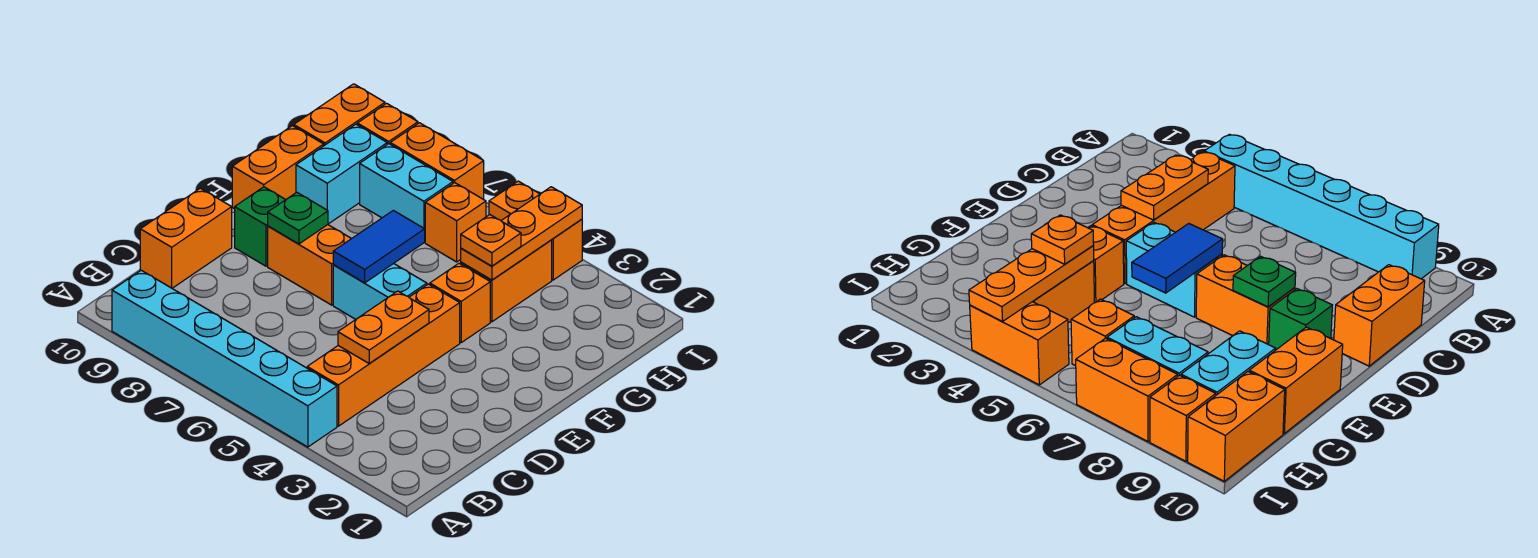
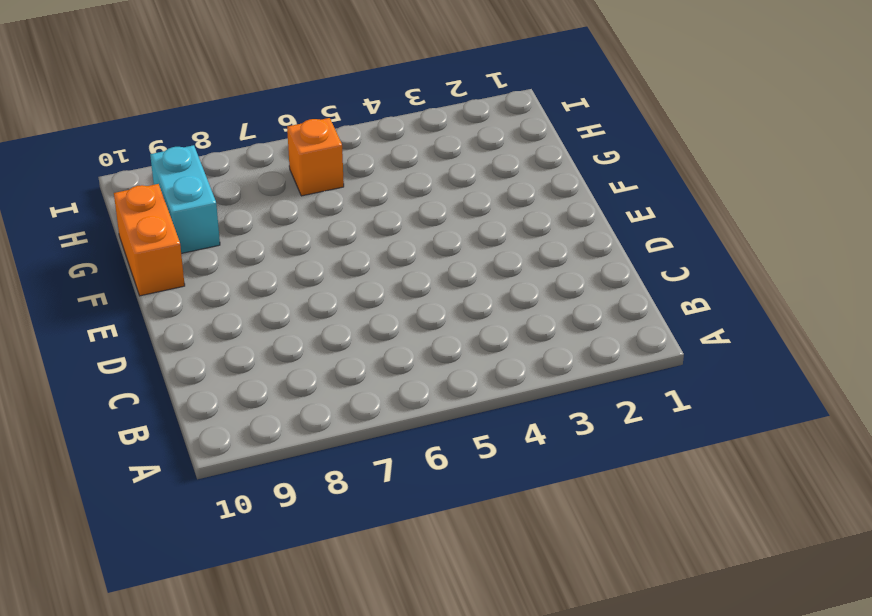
none -> cyan 1x6 brick [112,270,337,447]
none -> orange 1x4 brick [307,284,460,426]
none -> orange 1x2 brick [140,188,232,288]

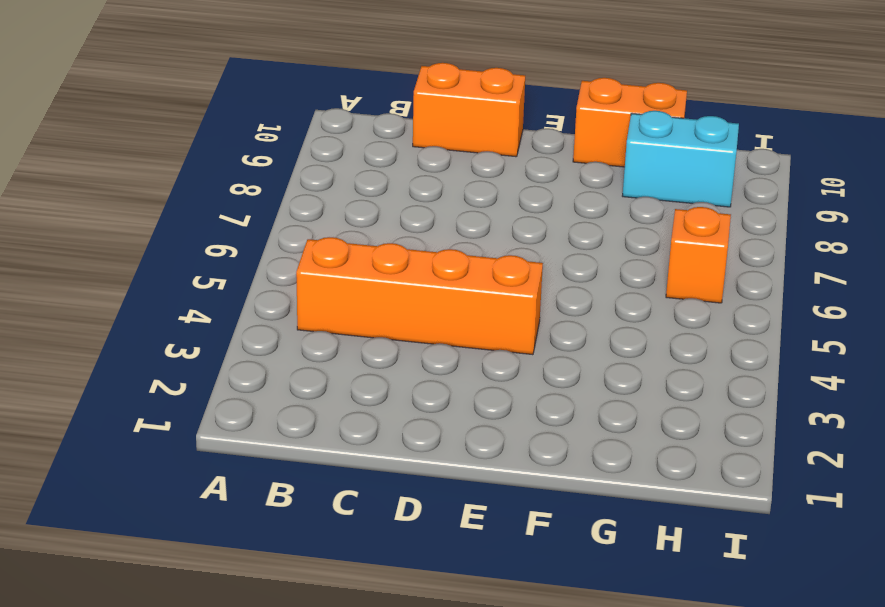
none -> cyan 1x6 brick [112,270,337,447]
none -> cyan 1x2 brick [333,263,427,319]
none -> orange 1x2 brick [268,225,351,305]

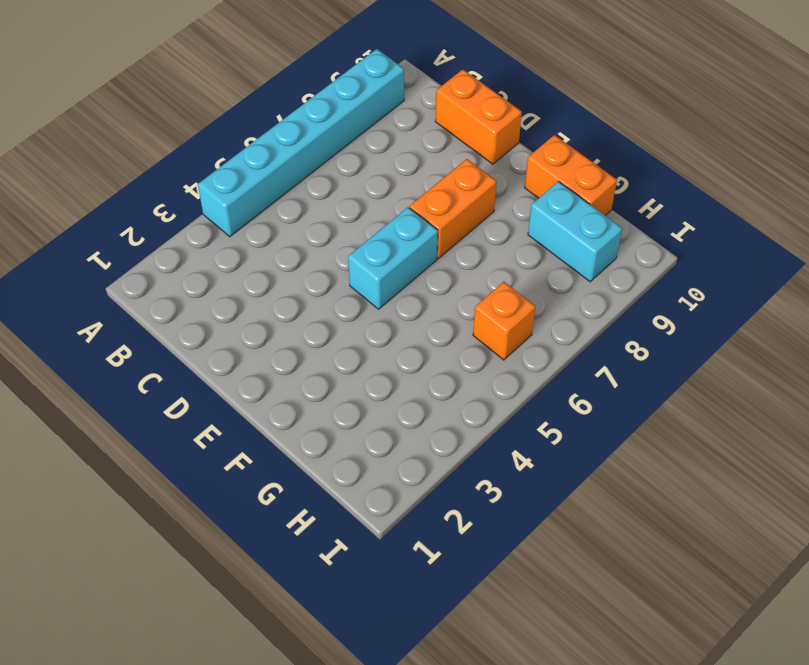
none -> orange 1x4 brick [307,284,460,426]
none -> green 1x1 brick [235,187,286,266]
none -> orange 1x1 brick [430,263,490,342]

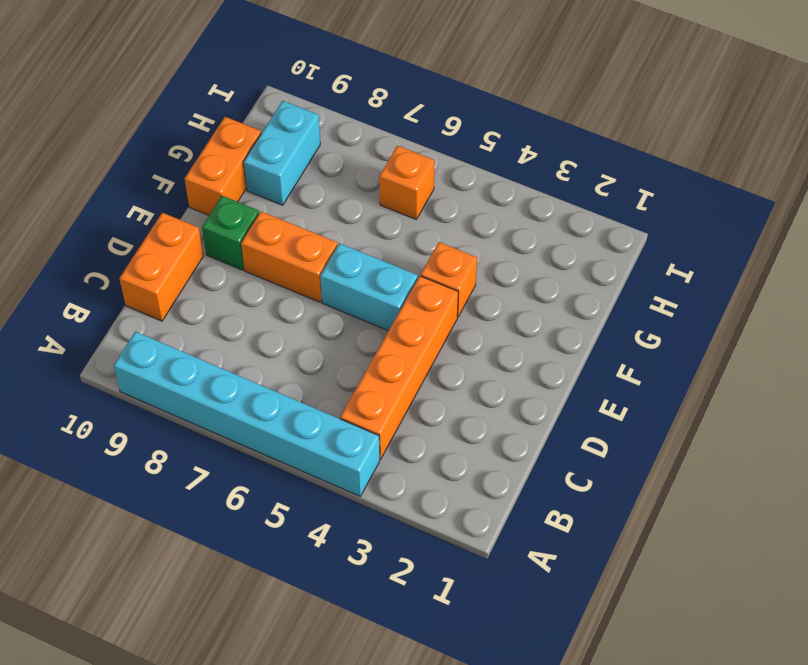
none -> orange 1x2 brick [461,240,552,322]
none -> cyan 1x2 brick [360,144,453,229]
none -> orange 1x2 brick [294,84,385,145]

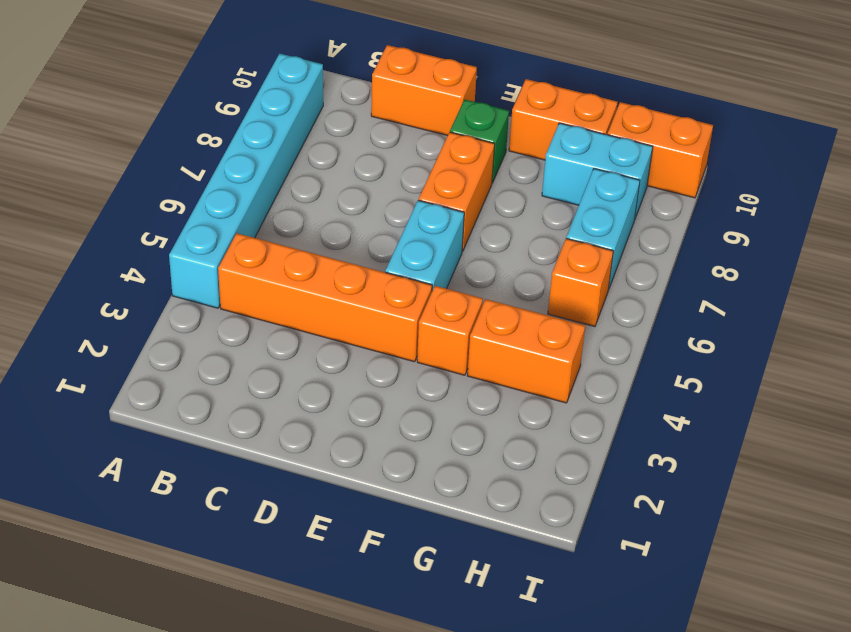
none -> orange 1x2 brick [489,181,582,280]
none -> orange 1x2 brick [390,123,484,199]
none -> orange 1x1 brick [357,103,418,144]

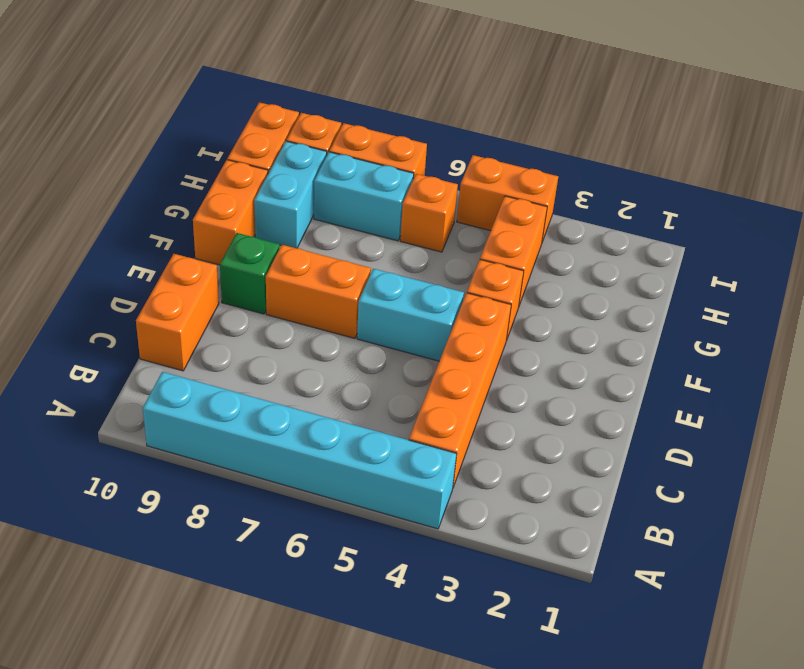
none -> orange 1x2 plate [338,291,429,364]
none -> blue 1x2 tile [333,210,425,283]
none -> green 1x1 plate [268,192,328,244]

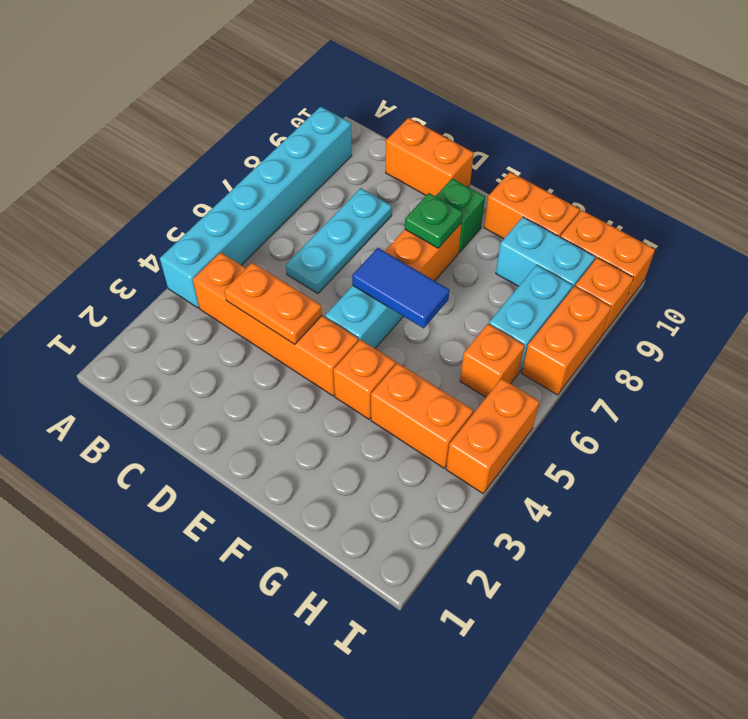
cyan 1x3 plate [286,188,392,294] -> none
none -> orange 1x3 plate [461,187,582,280]
none -> orange 1x1 plate [461,215,521,266]

